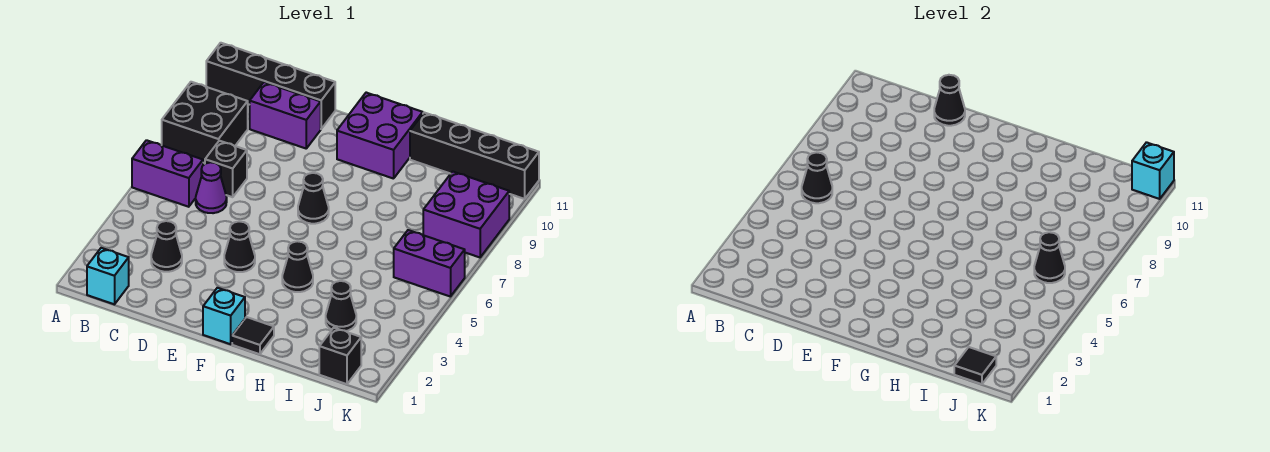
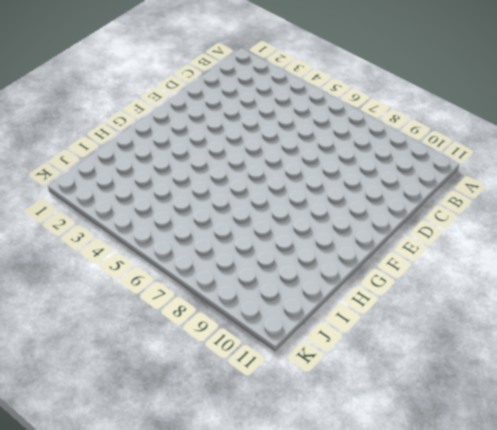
none -> purple 1x2 brick [132,140,203,207]
none -> black 2x2 brick [162,82,248,163]
none -> black 1x4 brick [206,43,335,129]

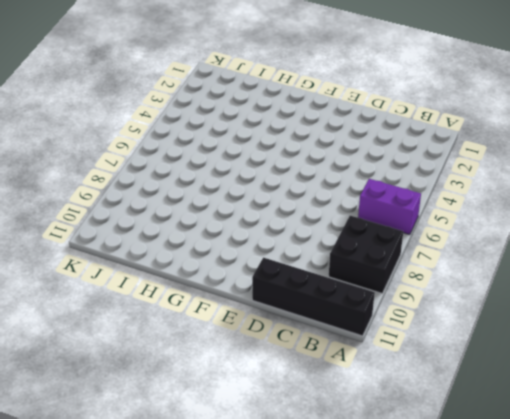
none -> cyan 1x1 brick [87,248,129,304]
none -> black 1x1 cone [151,221,182,272]
none -> purple 1x1 cone [196,162,227,213]

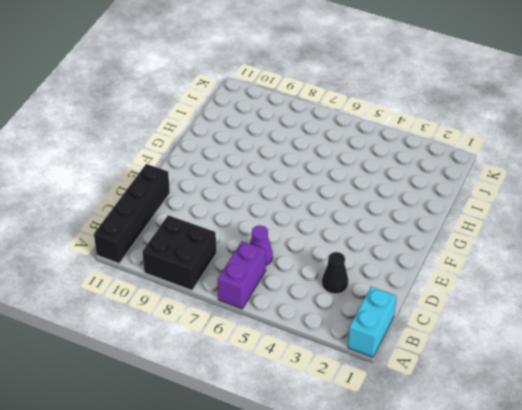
cyan 1x2 brick [348,287,396,357] -> cyan 1x1 brick [87,248,129,304]
none -> black 1x1 brick [205,141,247,197]
none -> purple 1x2 brick [250,82,321,148]
none -> black 1x1 cone [224,221,255,272]

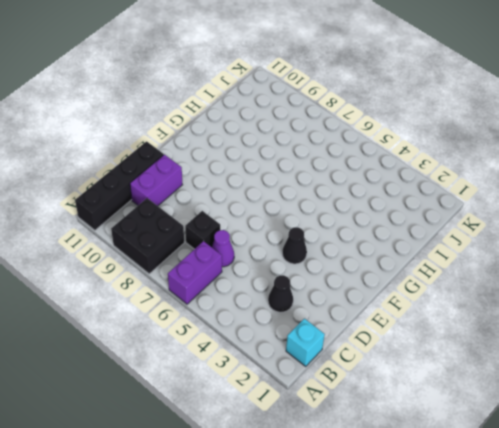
none -> cyan 1x1 brick [203,288,245,344]
none -> black 1x1 cone [298,173,329,224]
none -> purple 2x2 brick [337,93,423,179]

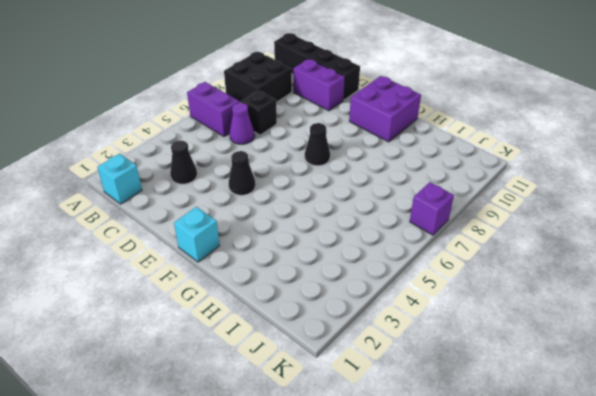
purple 1x1 brick [410,182,454,235] -> none
none -> black 1x1 tile [232,317,274,354]
none -> black 1x1 cone [282,241,313,292]
none -> black 1x4 brick [410,113,539,199]

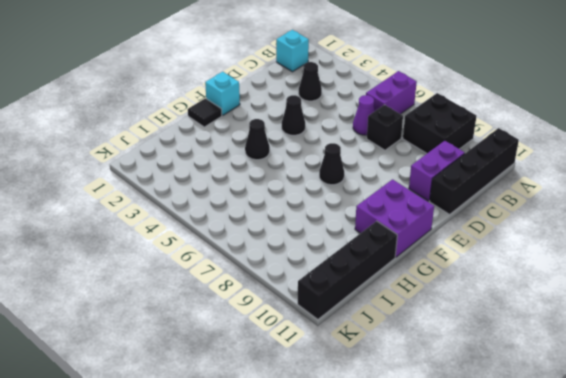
none -> black 1x1 cone [326,281,356,331]
none -> black 1x1 brick [319,328,361,384]
none -> purple 1x2 brick [394,230,465,297]

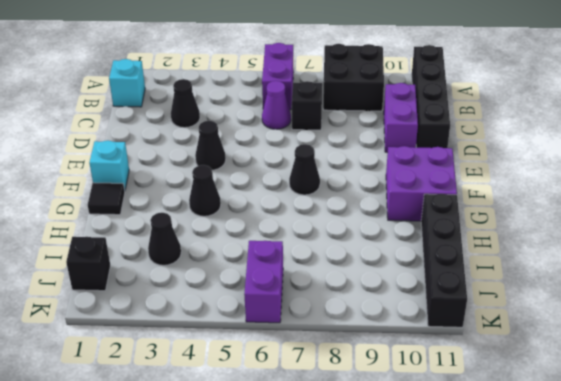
none -> purple 2x2 brick [423,171,509,257]
none -> black 1x1 cone [802,152,832,203]
none -> black 1x1 cone [934,75,965,126]

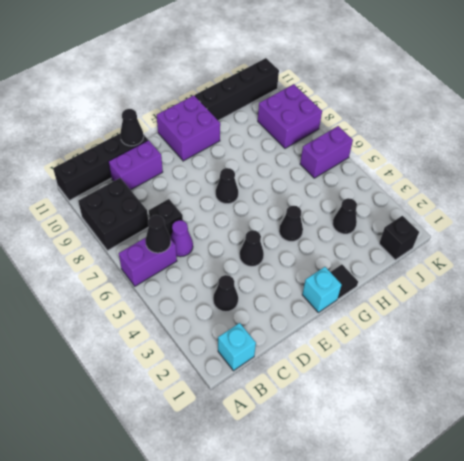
none -> black 1x1 tile [954,347,996,384]
none -> black 1x1 cone [1034,232,1065,283]
none -> cyan 1x1 brick [1132,142,1174,199]

